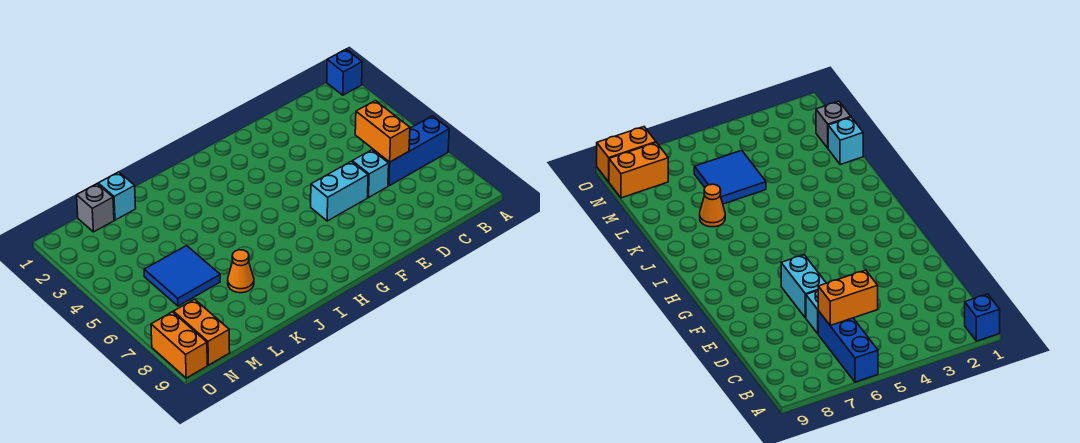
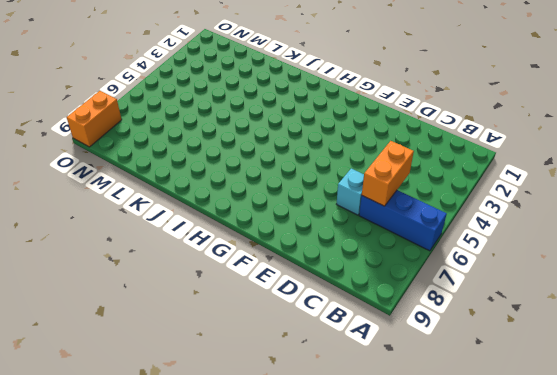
none -> blue 1x1 brick [327,49,362,95]
none -> cyan 1x2 brick [311,161,368,221]

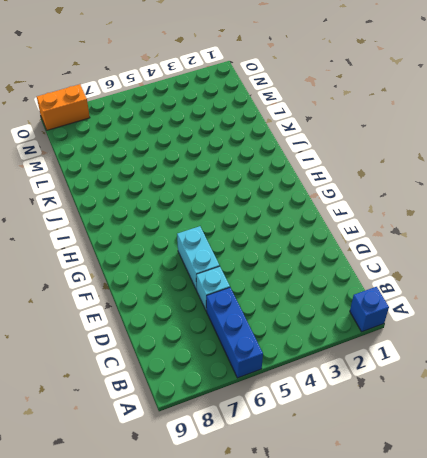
none -> orange 1x1 cone [228,250,254,293]
none -> cyan 1x1 brick [98,172,136,220]

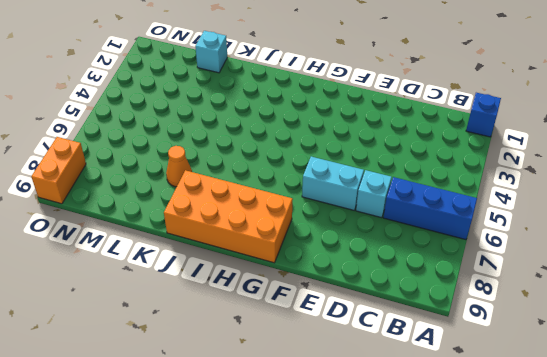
orange 2x4 brick [164,170,293,263] -> none
none -> blue 2x2 tile [144,246,220,306]
none -> grey 1x1 brick [77,184,114,232]

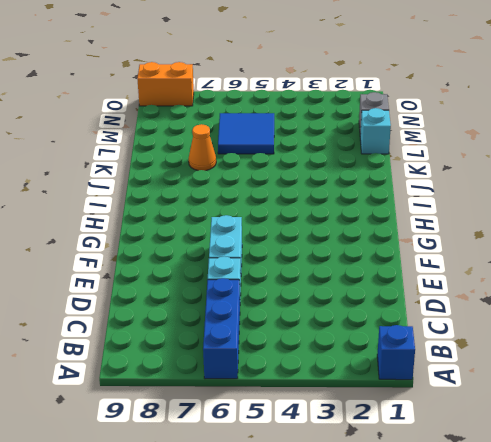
none -> orange 1x2 brick [173,299,230,365]
none -> orange 1x2 brick [355,101,410,162]

